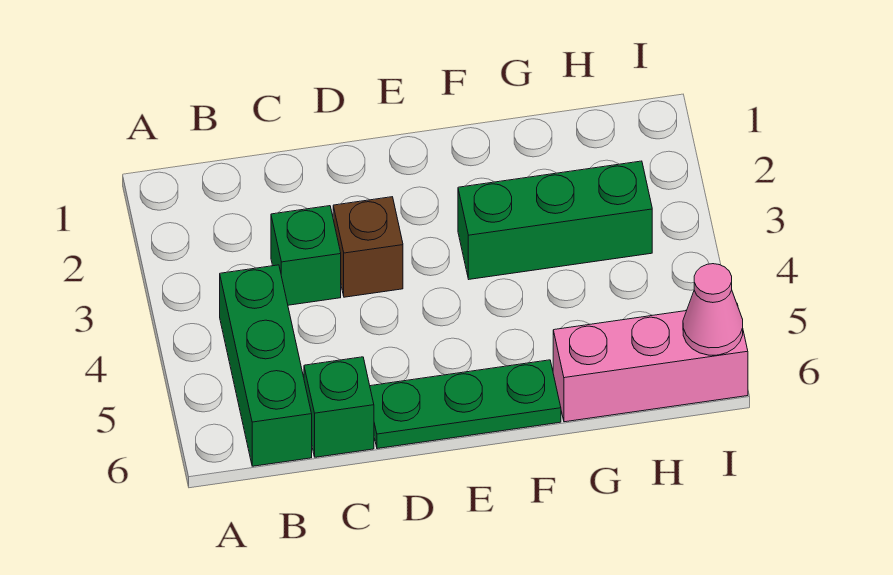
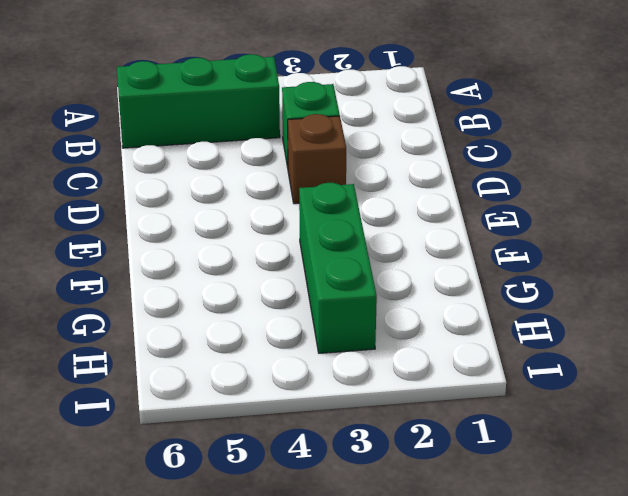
none -> green 1x1 brick [304,357,374,457]
none -> green 1x3 plate [370,360,561,449]

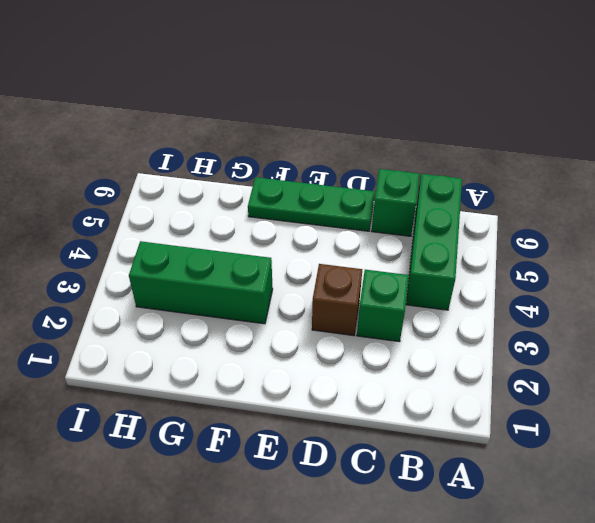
none -> pink 1x3 brick [553,304,748,422]
none -> pink 1x1 cone [683,264,743,355]

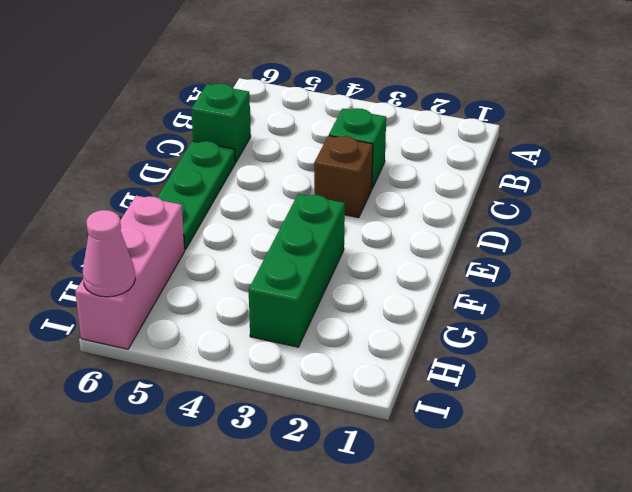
none -> green 1x3 brick [220,265,312,466]

